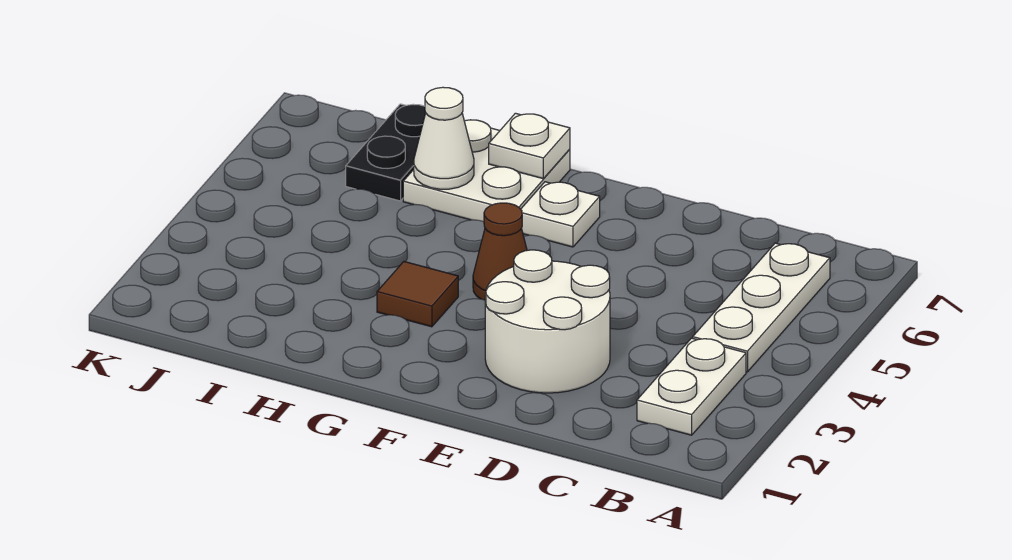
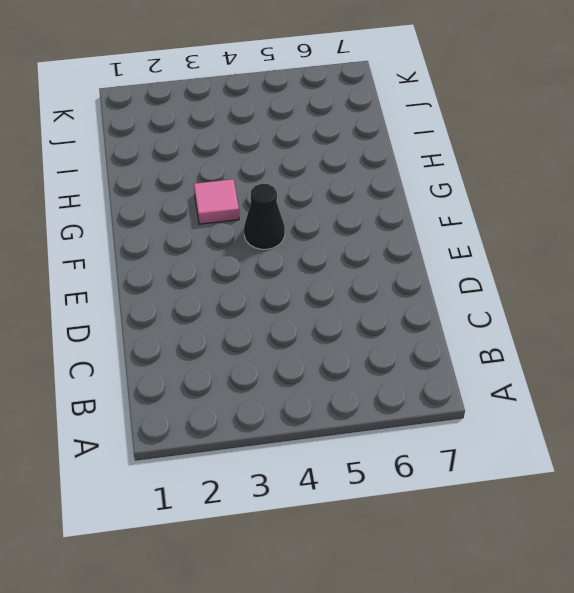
black 1x1 cone [244,184,285,249] -> brown 1x1 cone [473,203,527,300]
pink 1x1 tile [194,179,239,224] -> brown 1x1 tile [377,262,458,327]
none -> white 1x2 plate [637,338,746,435]
none -> white 1x3 plate [693,243,830,372]

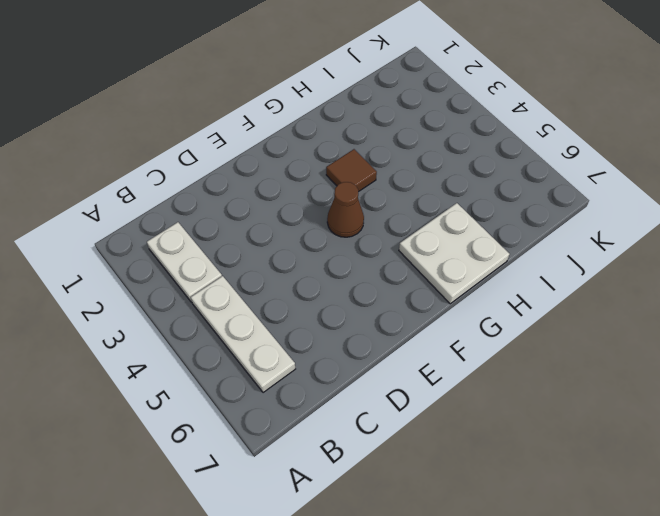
none -> white 2x2 round brick [485,250,610,393]
none -> white 1x1 plate [521,182,600,247]

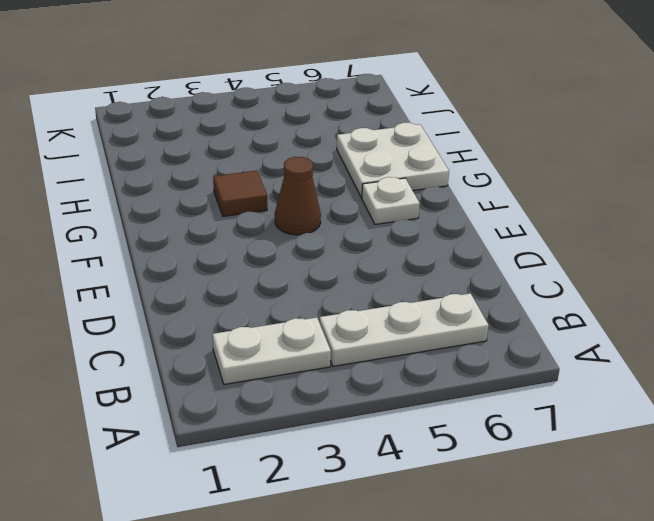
none -> white 2x2 round brick [485,250,610,393]
none -> black 1x2 plate [346,104,426,201]

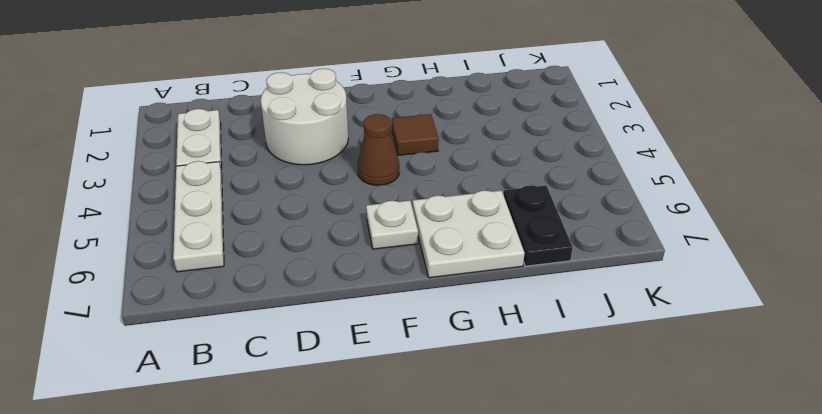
none -> white 1x1 plate [489,113,570,179]
none -> white 1x1 cone [414,87,474,189]

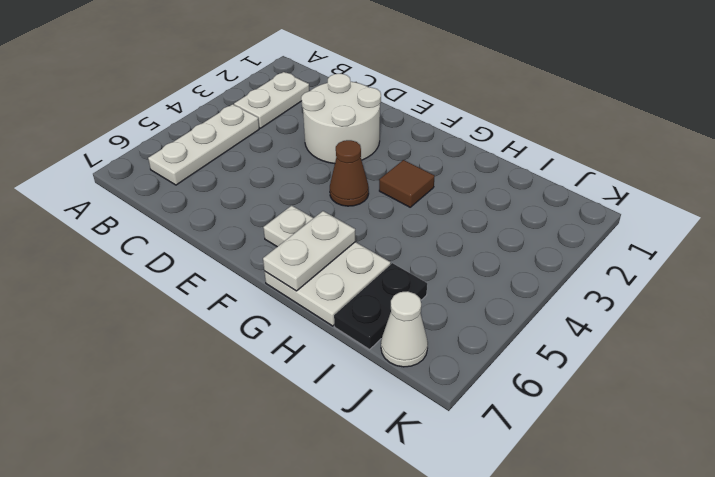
white 1x2 plate [263,211,356,291] -> white 1x1 plate [489,113,570,179]
white 1x1 cone [381,291,428,367] -> white 1x1 cone moved to [414,87,474,189]

